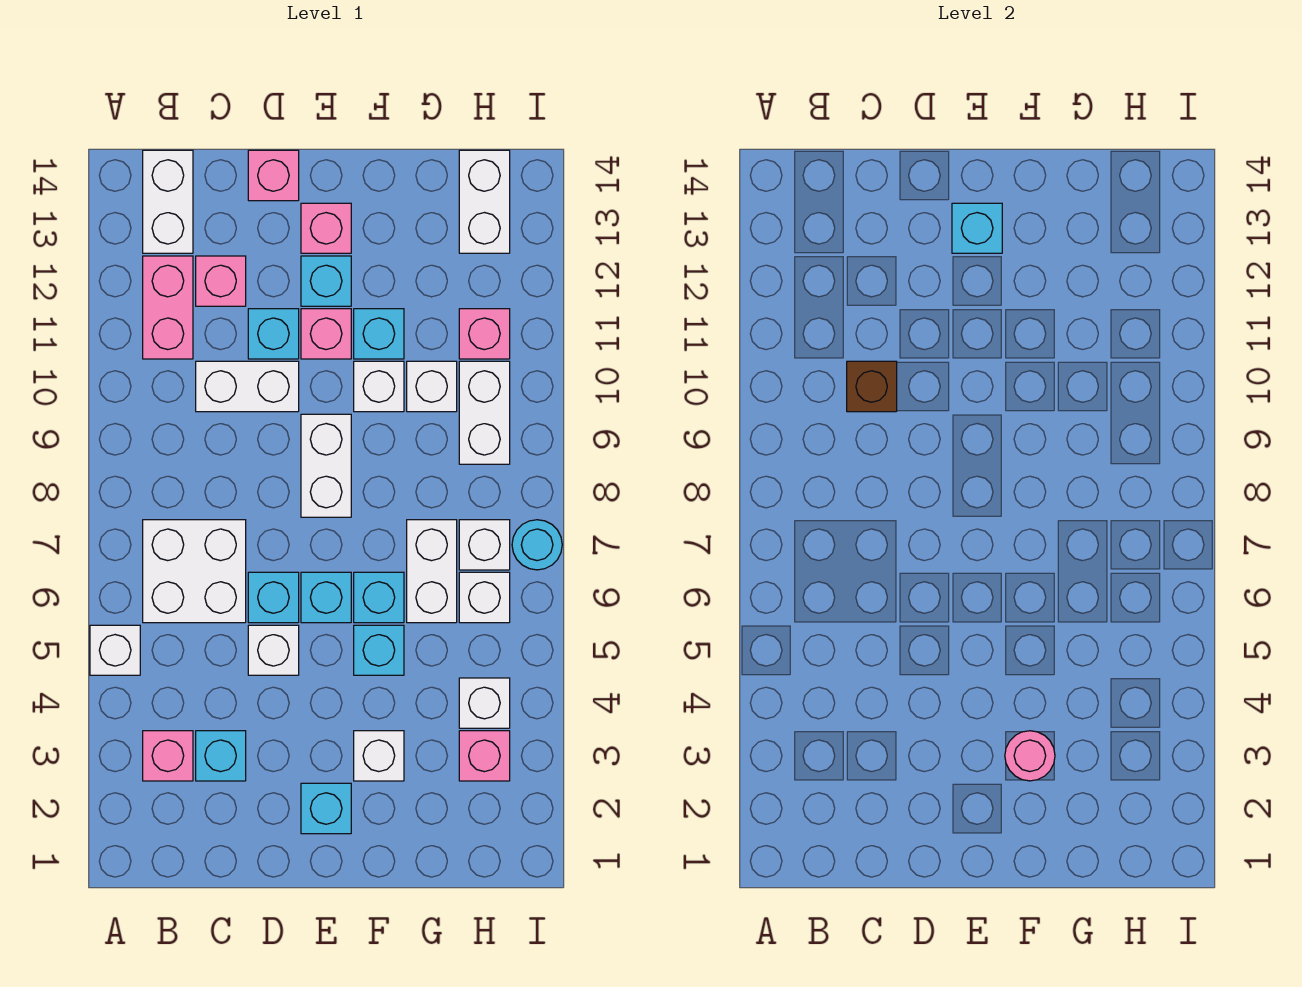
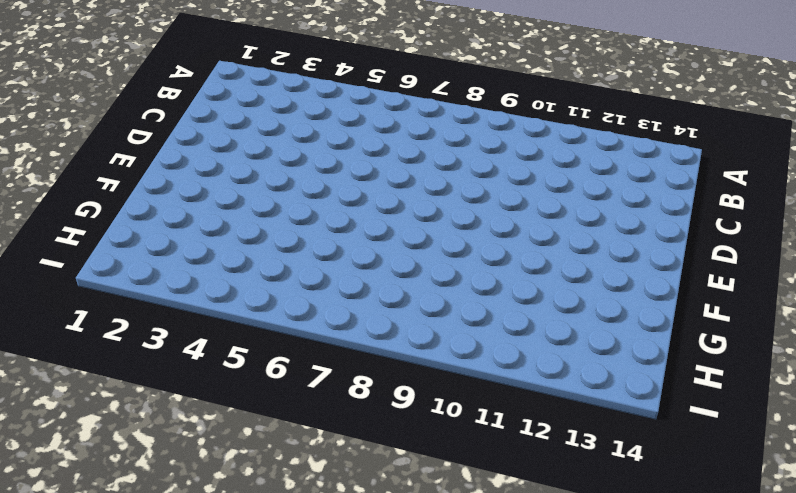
none -> white 1x1 brick [90,625,140,675]
none -> pink 1x1 brick [143,731,193,781]
none -> white 2x2 brick [143,520,246,623]
none -> pink 1x2 brick [143,256,193,359]

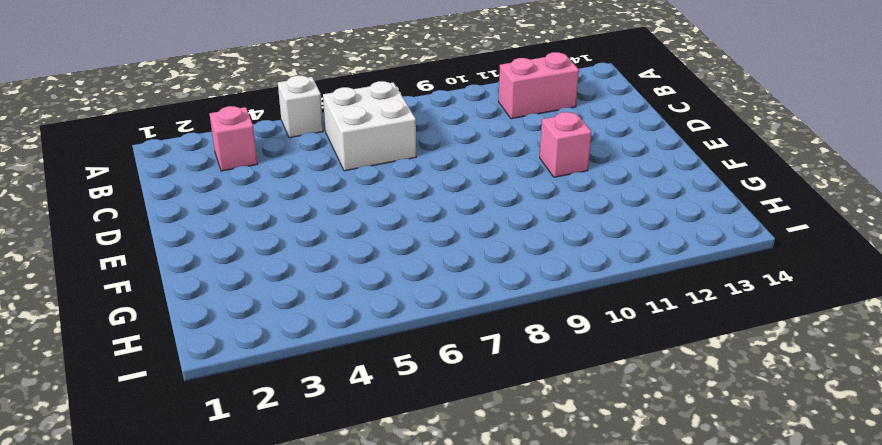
none -> white 1x2 brick [143,150,193,253]
none -> cyan 1x1 brick [196,731,246,781]
none -> white 1x2 brick [196,361,299,412]
none -> pink 1x1 brick [196,256,246,306]

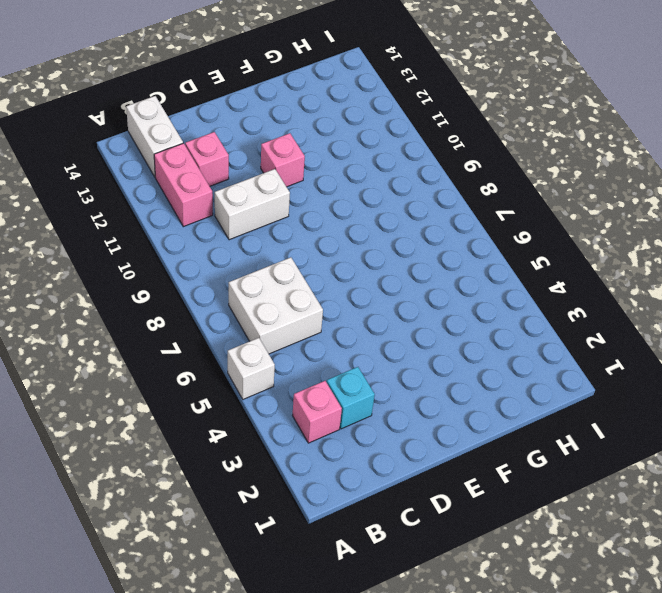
none -> white 1x1 brick [248,625,299,675]
none -> cyan 1x1 brick [248,572,299,623]
none -> cyan 1x1 brick [248,309,299,359]
none -> pink 1x1 brick [248,150,299,201]

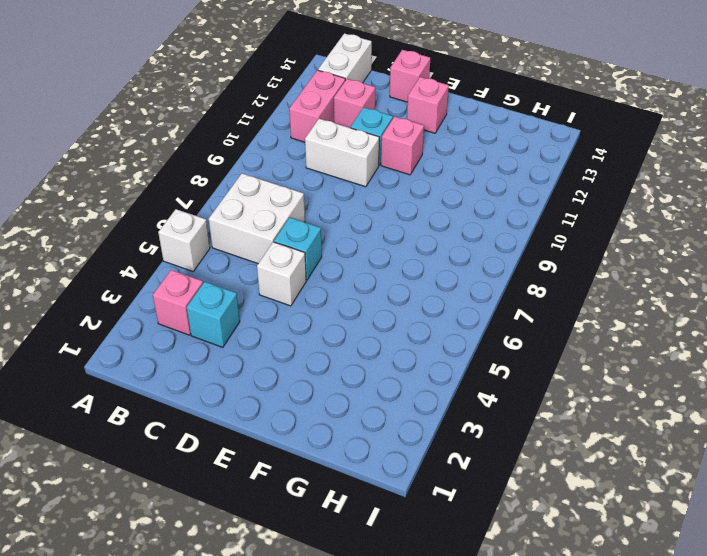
none -> cyan 1x1 brick [301,783,351,834]
none -> cyan 1x1 brick [301,572,351,623]
none -> white 1x2 brick [301,414,351,517]
none -> cyan 1x1 brick [301,256,351,306]

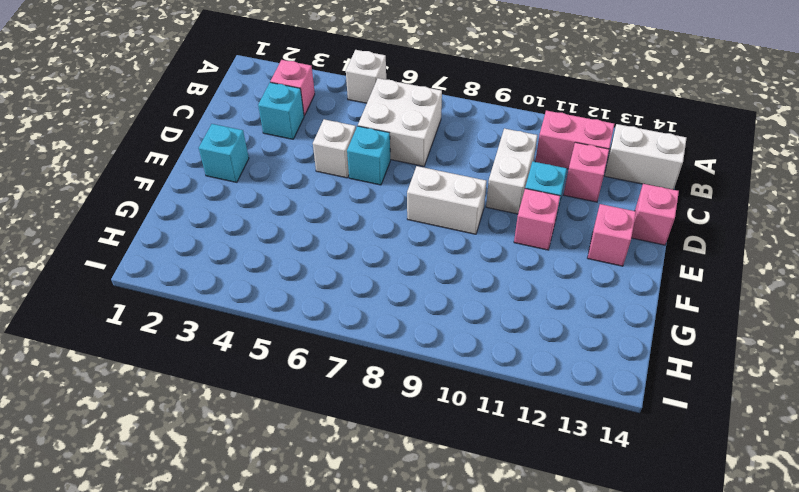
none -> cyan 1x1 brick [301,572,351,623]
none -> cyan 1x1 brick [301,256,351,306]
none -> white 1x1 brick [354,731,404,781]
none -> cyan 1x1 brick [354,625,404,675]

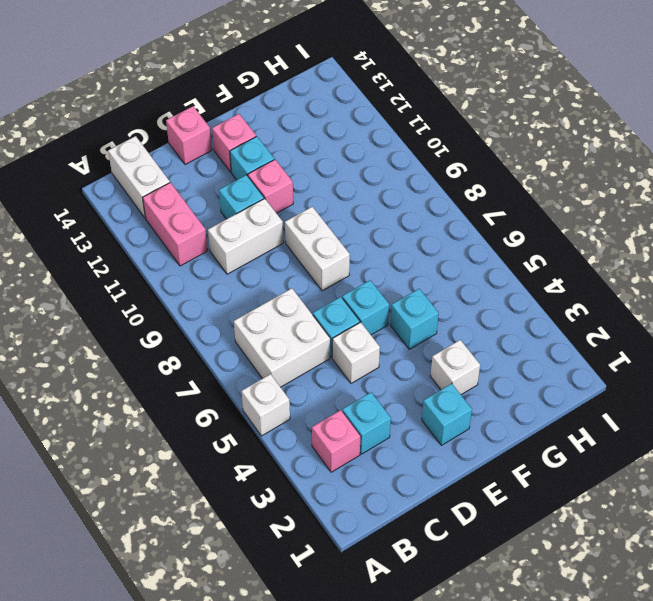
none -> pink 1x1 brick [196,256,246,306]
none -> cyan 1x1 brick [354,572,404,623]
none -> white 1x1 brick [354,361,404,412]
none -> cyan 1x1 brick [354,309,404,359]

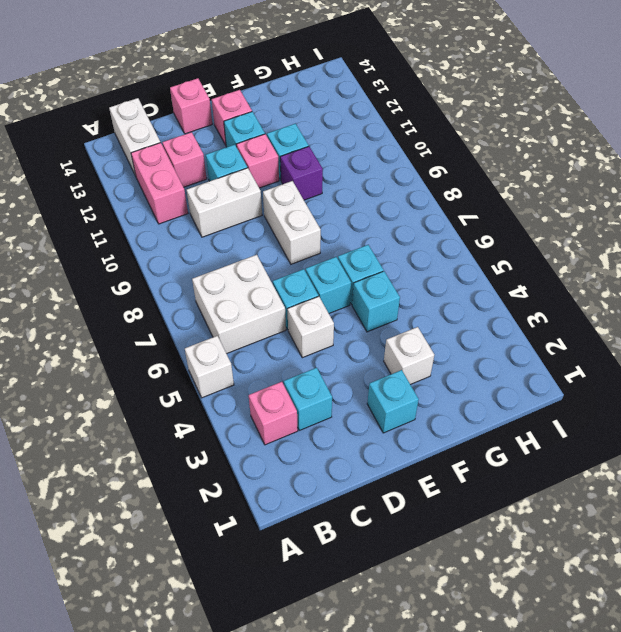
purple 1x1 brick [280,146,323,200] -> white 1x1 brick [354,361,404,412]
none -> white 1x2 brick [407,520,457,623]
none -> white 1x1 brick [407,361,457,412]
none -> pink 1x1 brick [459,731,510,781]
none -> white 1x1 brick [459,678,510,728]

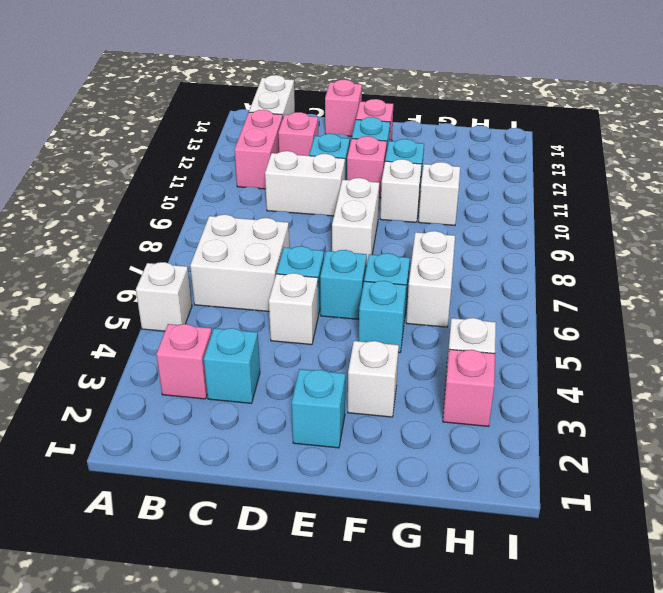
none -> white 1x1 brick [459,572,510,623]
none -> white 1x1 brick [459,520,510,570]
none -> white 1x2 brick [459,361,510,464]
none -> pink 1x1 brick [459,309,510,359]

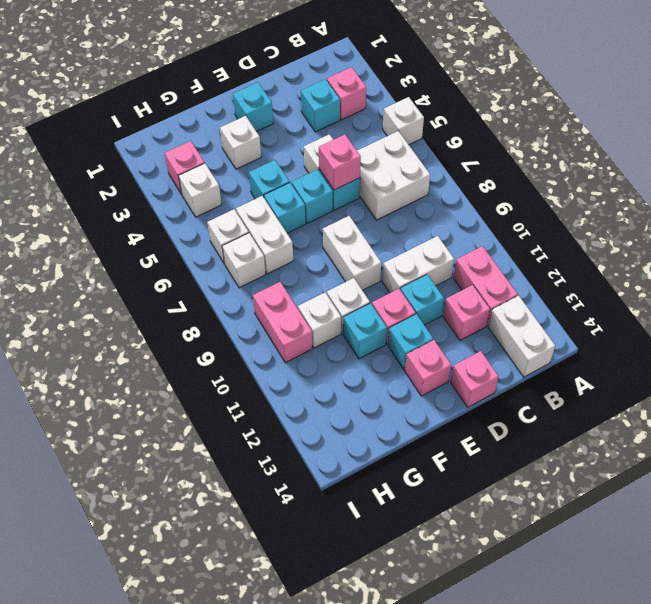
pink 1x1 brick [319,134,361,190] -> pink 1x1 brick moved to [459,309,510,359]
pink 1x2 brick [253,282,313,363] -> white 1x2 brick [459,361,510,464]
none -> white 1x2 brick [459,150,510,253]
none -> cyan 1x1 round brick [512,520,562,570]
none -> brown 1x1 brick [847,361,897,412]
none -> cyan 1x1 brick [952,203,1002,253]

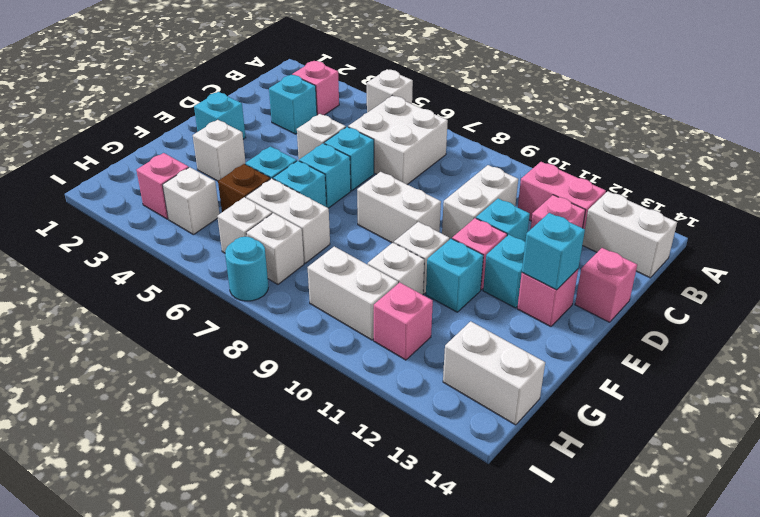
brown 1x1 brick [218,164,270,212] -> brown 1x1 brick moved to [847,361,897,412]
none -> pink 1x1 round brick [1005,731,1055,781]

